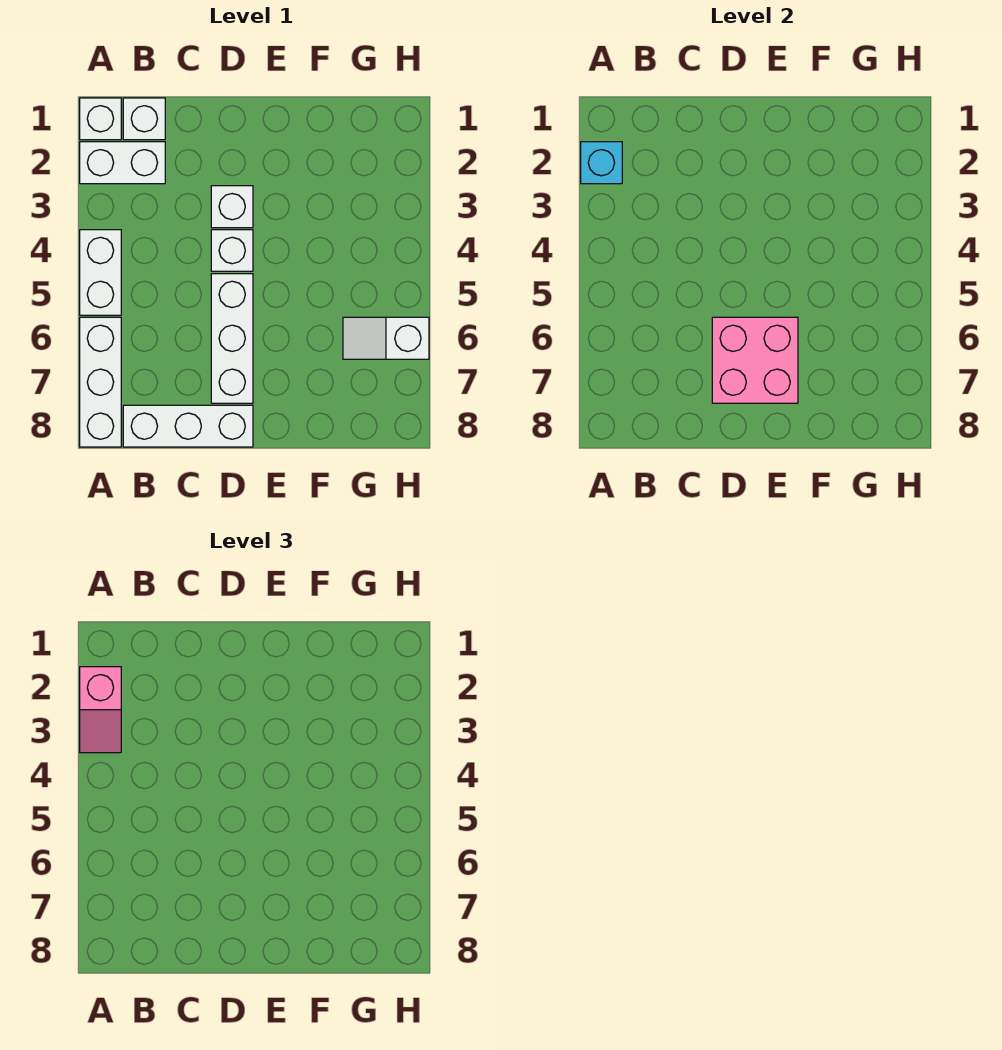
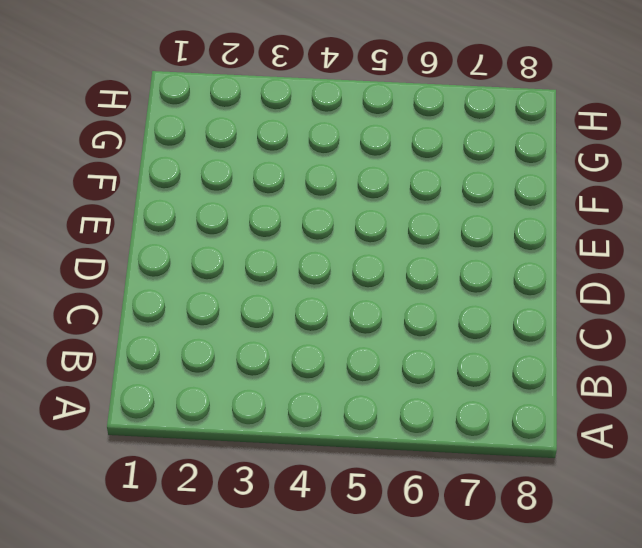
none -> white 1x1 brick [80,98,121,140]
none -> white 1x2 brick [80,142,165,184]
none -> white 1x2 brick [80,230,121,315]

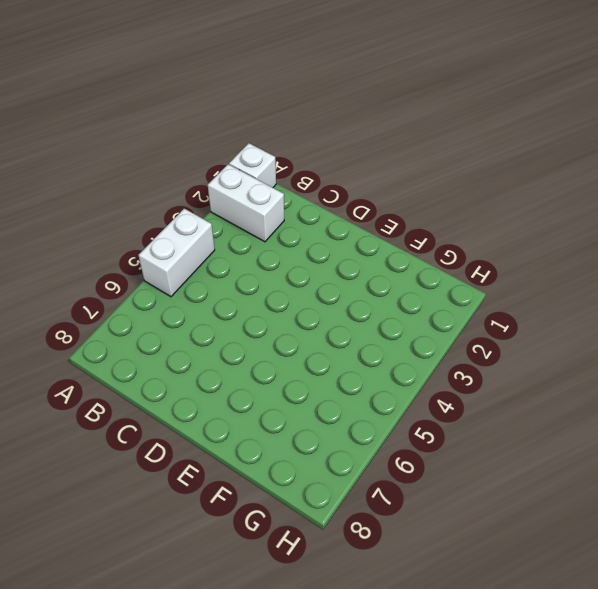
none -> white 1x3 brick [80,317,121,447]
none -> white 1x1 brick [123,98,165,140]
none -> white 1x3 brick [123,405,253,447]

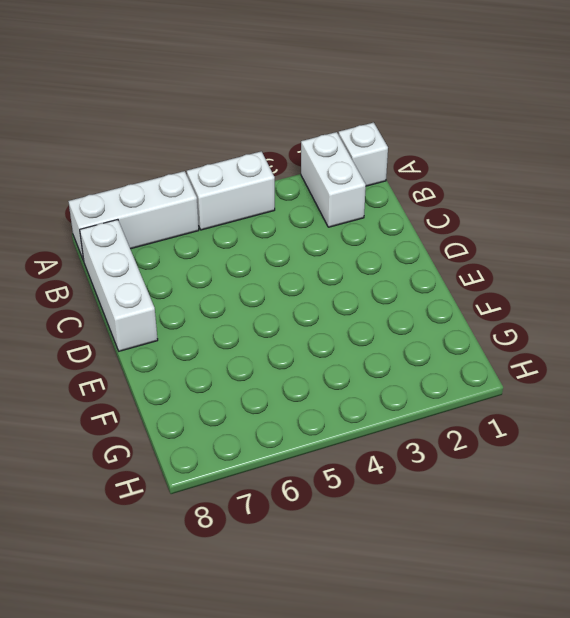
none -> white 1x1 brick [123,98,165,140]
none -> white 1x1 brick [211,186,253,228]
none -> white 1x1 brick [211,230,253,271]

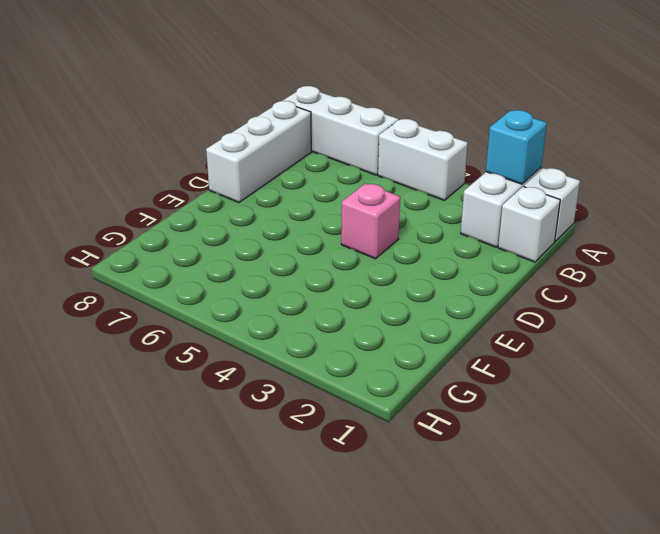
pink 1x1 brick [341,183,400,259] -> white 1x1 brick [211,230,253,271]
none -> white 1x1 brick [211,186,253,228]
none -> white 1x3 brick [211,274,253,403]
none -> white 1x2 slope [343,317,429,359]

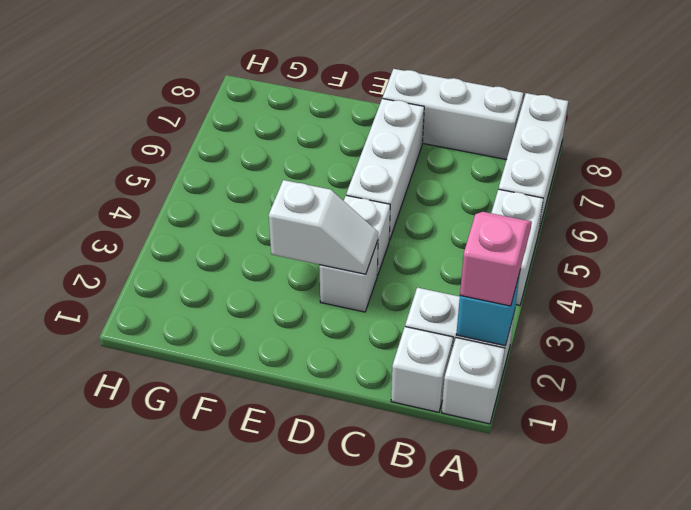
white 1x2 slope [269,180,378,274] -> white 1x2 slope moved to [343,317,429,359]
none -> pink 2x2 brick [712,317,798,403]

